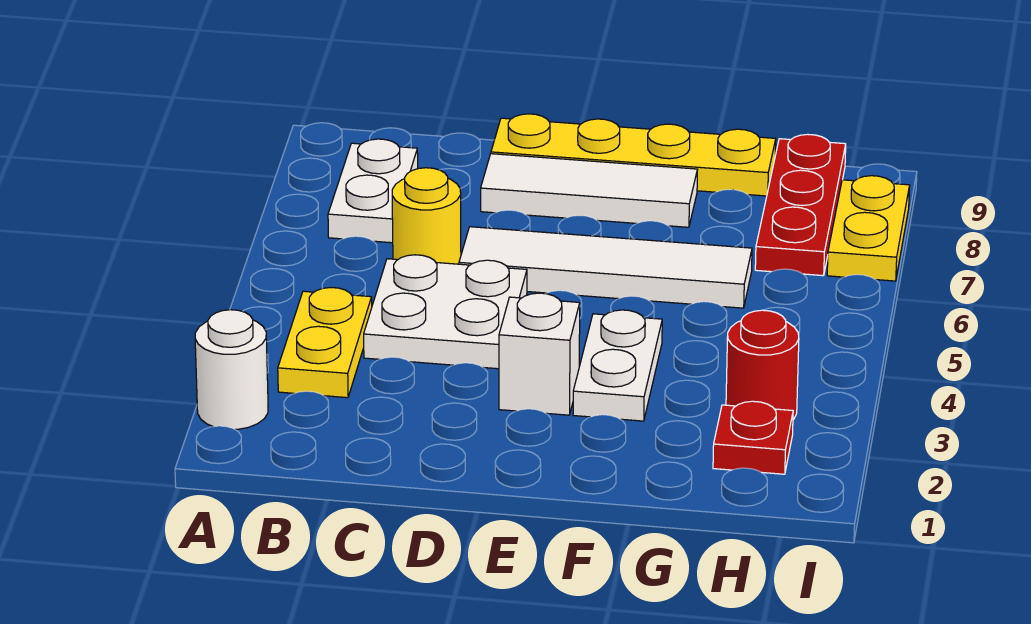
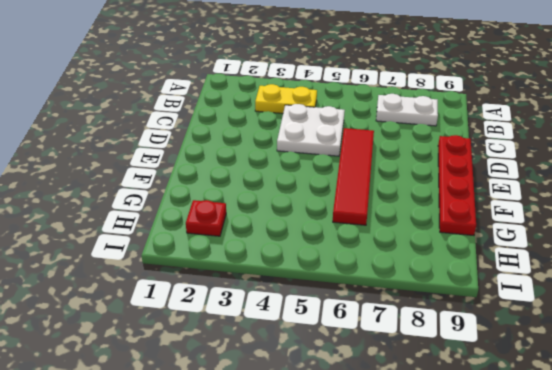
red 1x4 tile [333,128,374,225] -> white 1x4 tile [459,227,752,308]
red 1x4 plate [438,135,476,235] -> yellow 1x4 plate [491,114,776,196]
none -> white 1x1 round brick [195,310,268,429]
none -> yellow 1x1 round brick [392,168,461,264]
none -> white 1x3 tile [481,154,698,227]

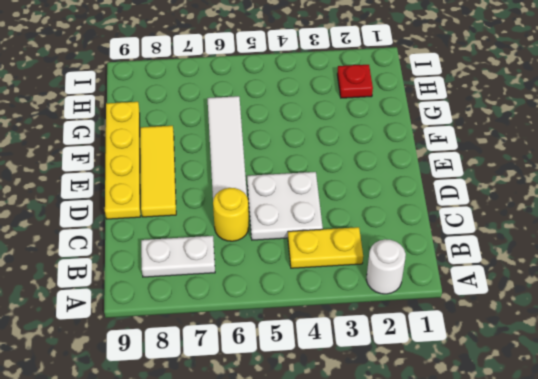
yellow 1x3 tile [140,126,176,217] -> white 1x3 tile [481,154,698,227]
none -> white 1x1 brick [499,293,580,415]
none -> white 1x2 plate [573,310,662,421]
none -> red 1x1 round brick [726,310,799,420]

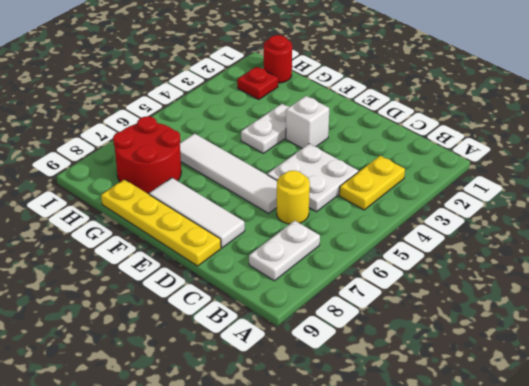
red 2x2 round brick [113,116,181,193] -> red 1x3 plate [755,134,846,276]
red 1x1 round brick [263,35,292,83] -> red 1x1 round brick moved to [726,310,799,420]
none -> white 1x1 round brick [195,310,268,429]
none -> yellow 1x2 plate [827,176,910,281]

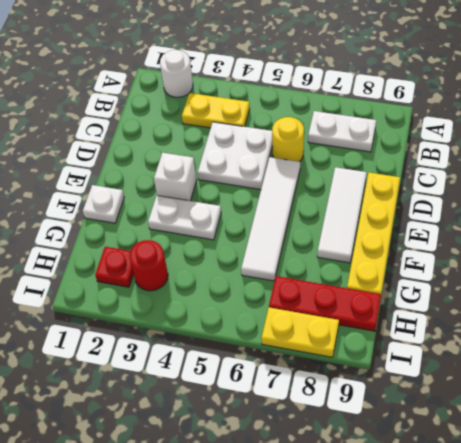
white 1x1 plate [83,185,124,223] -> none

